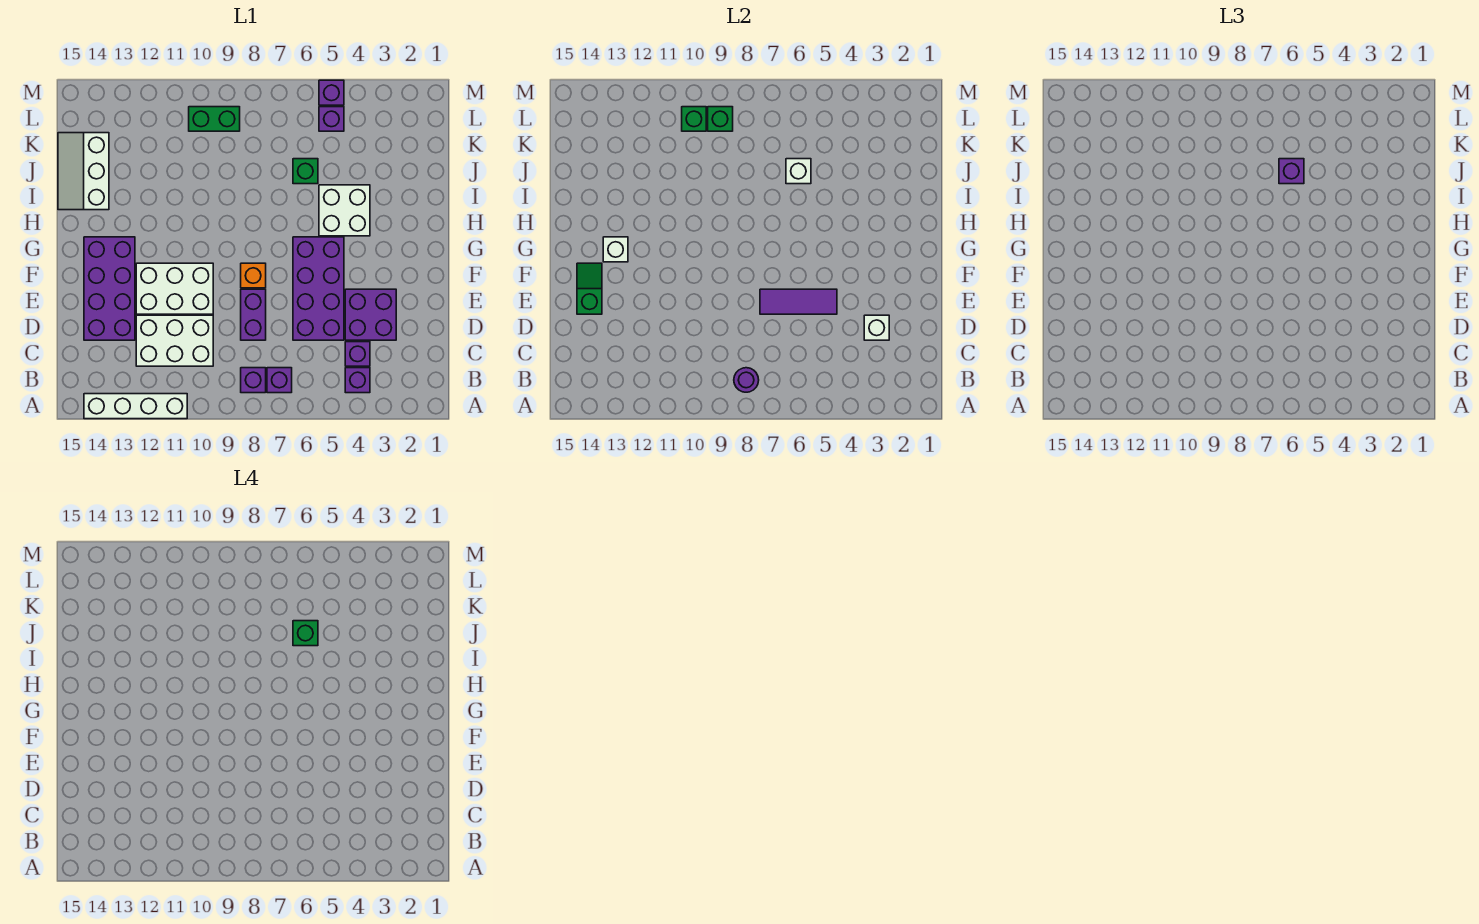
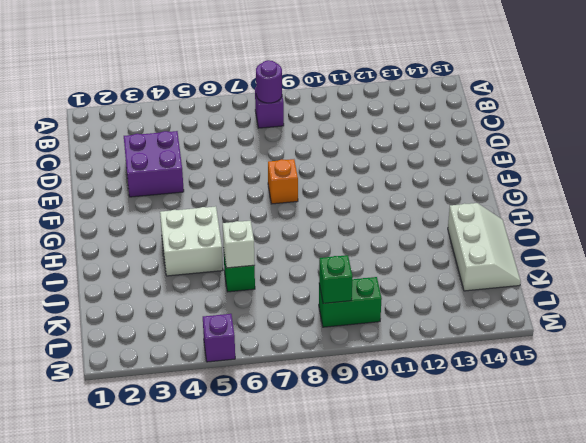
none -> white 1x4 brick [84,394,187,419]
none -> purple 1x1 brick [345,368,370,393]
none -> purple 1x1 brick [267,368,292,393]

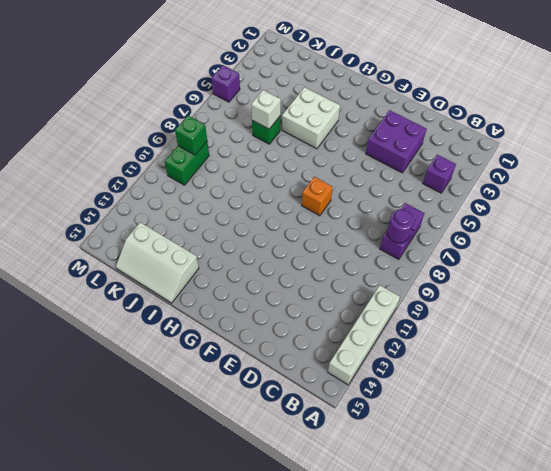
none -> purple 1x1 brick [345,342,370,366]
none -> white 2x3 brick [136,315,213,366]
none -> purple 2x4 brick [293,237,344,340]

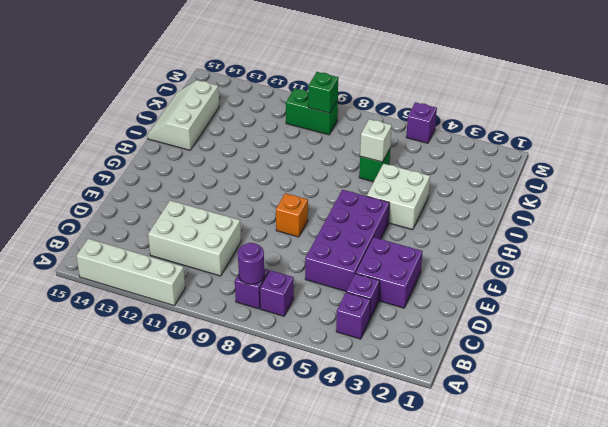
none -> purple 1x2 brick [241,289,266,340]
none -> purple 2x4 brick [84,237,135,340]
none -> white 2x3 brick [136,263,213,314]

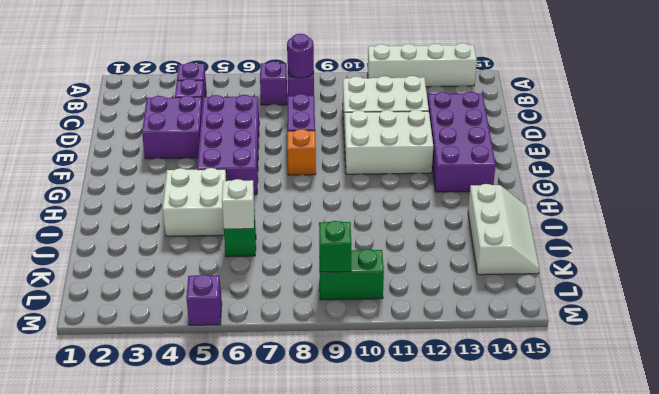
none -> purple 1x1 brick [319,107,344,131]
none -> white 1x1 brick [864,315,889,340]
none -> purple 1x3 tile [760,289,837,314]

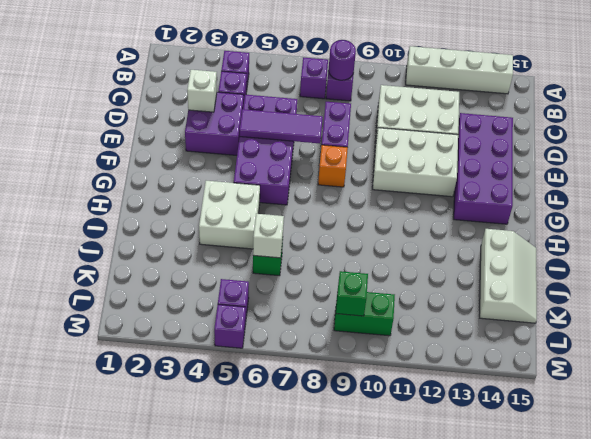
none -> green 1x2 slope [577,263,602,314]
none -> white 1x1 brick [603,237,628,262]
none -> green 1x1 brick [682,107,706,131]

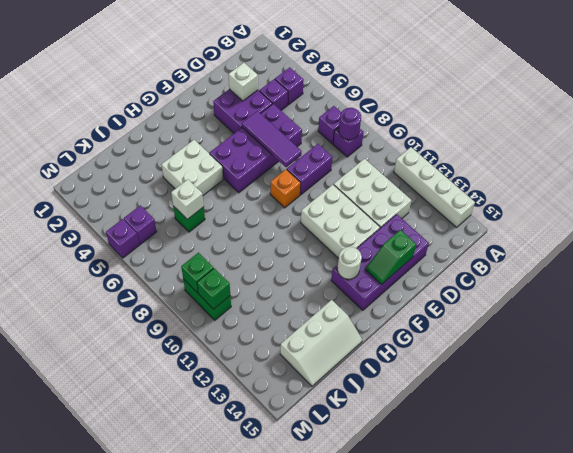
white 1x1 round brick [337,247,362,279] -> white 1x1 brick [603,237,628,262]
none -> purple 1x1 brick [1279,159,1304,184]
none -> green 1x1 brick [293,621,318,646]

